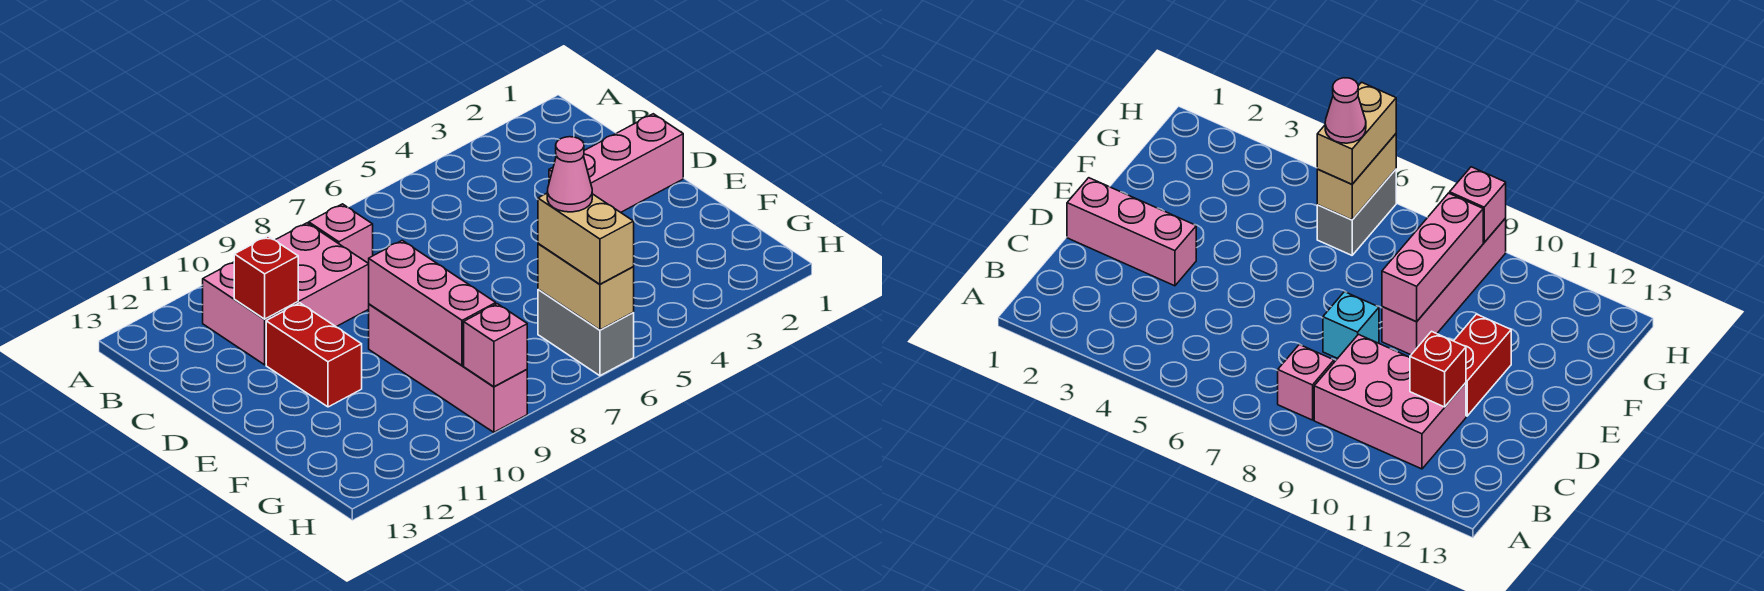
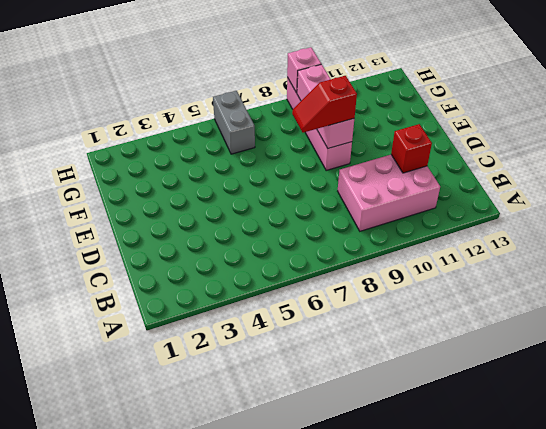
red 1x2 slope [292,76,357,133] -> none
none -> pink 1x1 brick [309,204,373,264]
none -> pink 1x3 brick [549,114,683,212]
none -> cyan 1x1 brick [1323,292,1379,359]

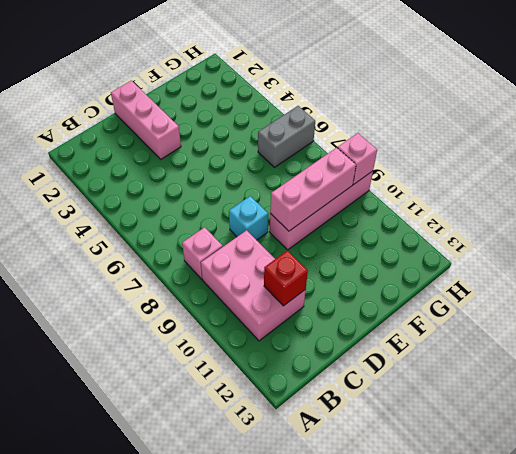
none -> red 1x2 brick [266,303,362,407]
none -> tan 1x2 brick [538,244,634,330]
none -> tan 1x2 brick [538,193,634,284]

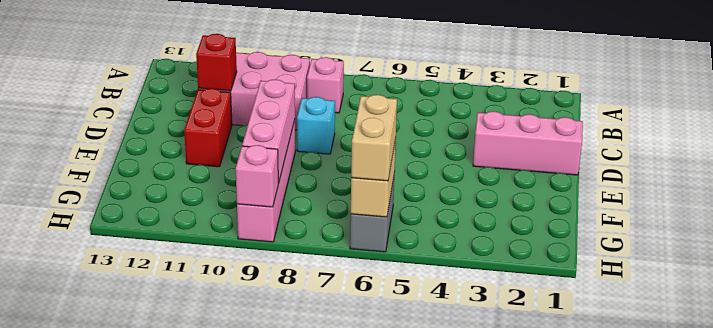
none -> pink 1x1 cone [547,137,592,212]

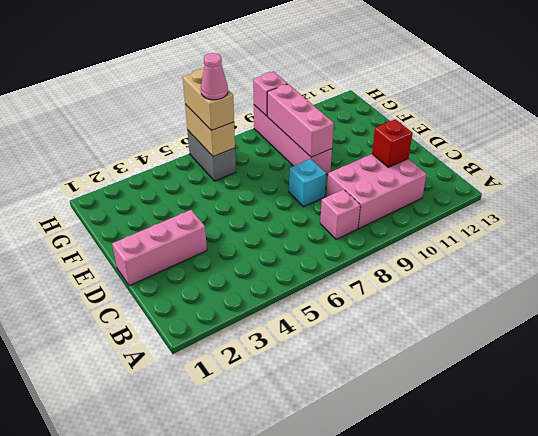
none -> red 1x2 brick [266,303,362,407]

